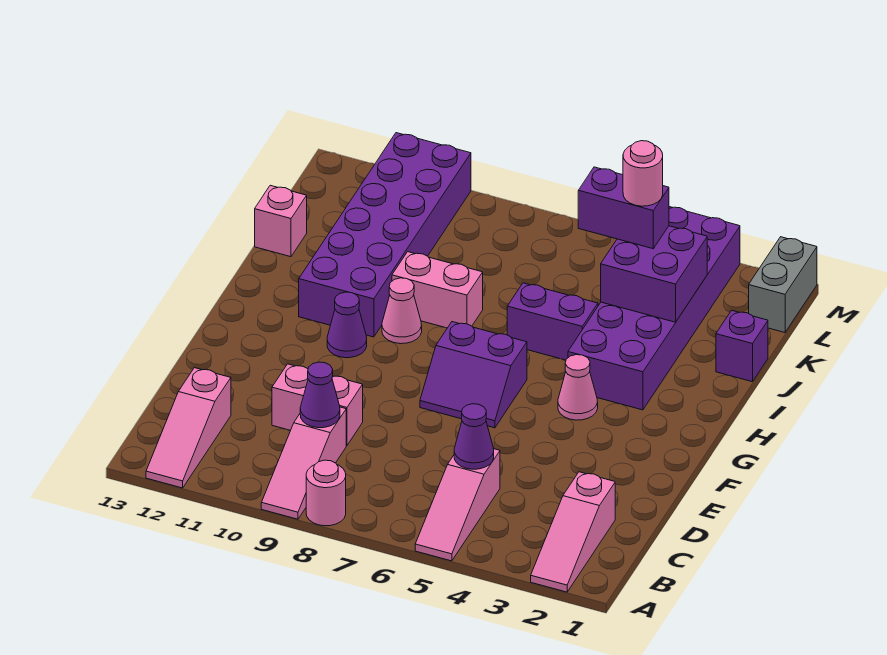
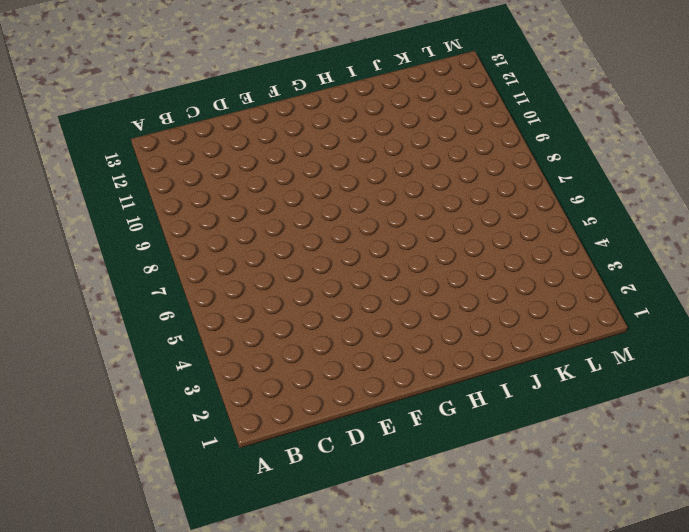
none -> pink 1x3 slope [531,472,615,592]
none -> pink 1x3 slope [415,449,500,561]
none -> pink 1x1 round brick [306,460,346,526]

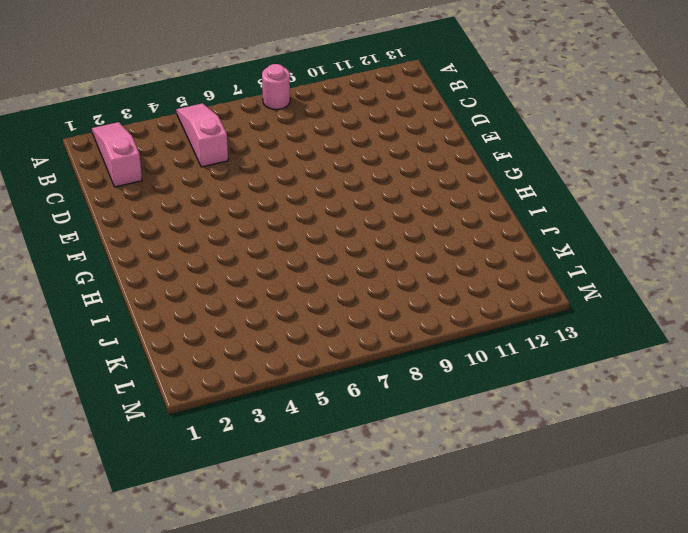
none -> pink 1x3 slope [261,407,346,519]
none -> pink 1x3 slope [146,368,231,488]
none -> pink 1x2 brick [272,364,363,446]

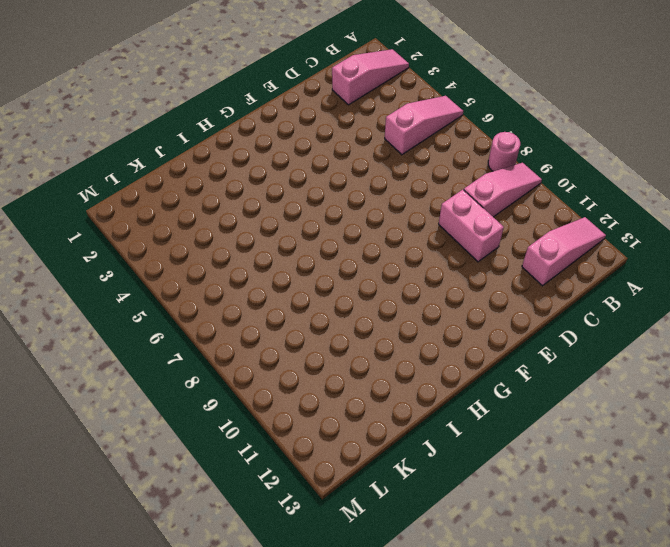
none -> purple 2x2 slope [420,322,527,428]
none -> pink 1x1 cone [558,355,598,420]
none -> purple 1x1 cone [327,292,367,358]

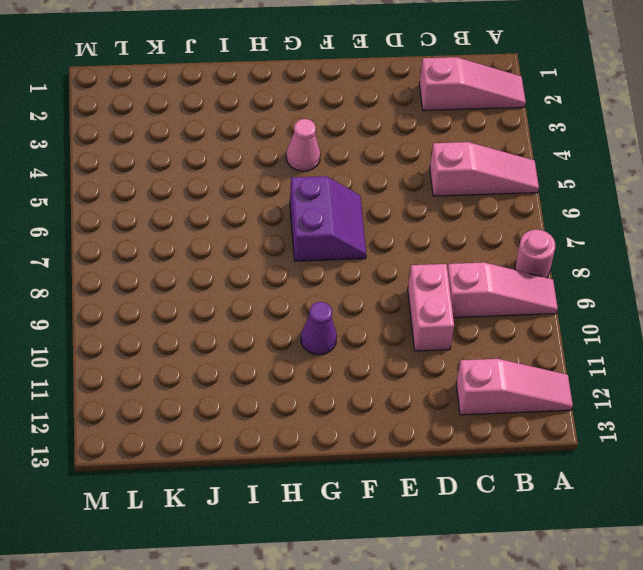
none -> purple 2x6 brick [568,207,740,410]
none -> pink 1x1 cone [382,278,422,344]
none -> purple 2x6 brick [299,133,471,337]

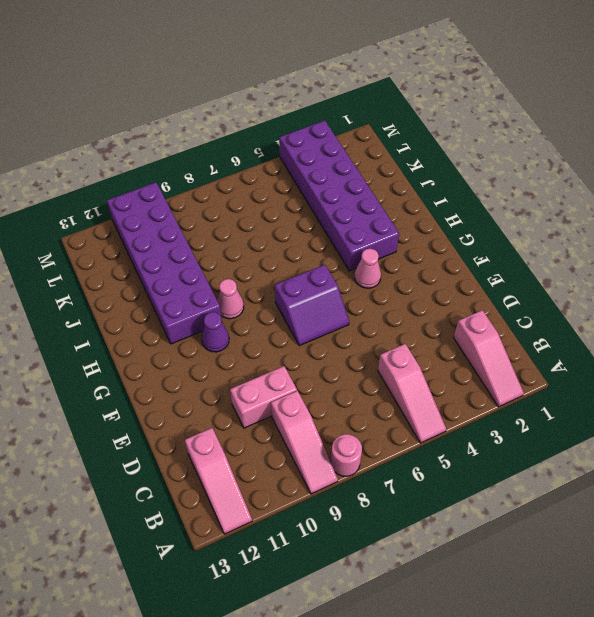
none -> purple 1x2 brick [507,283,598,360]
none -> pink 1x2 brick [392,252,483,328]
none -> purple 1x1 brick [716,310,768,382]

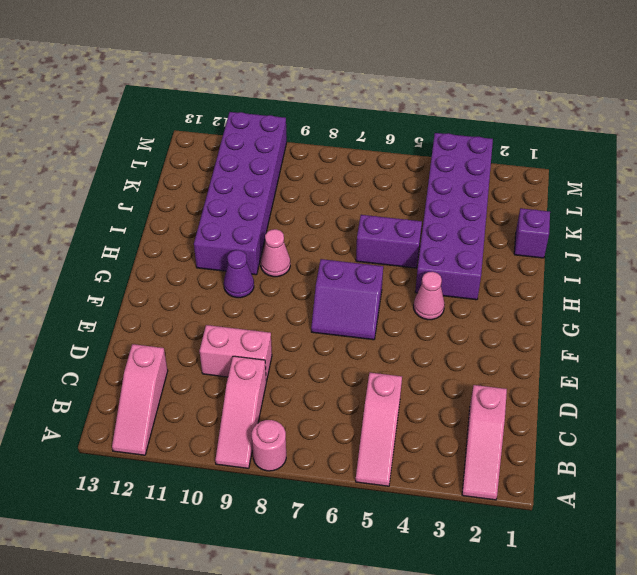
none -> pink 1x2 brick [392,252,483,328]
none -> pink 1x1 brick [255,185,307,257]
none -> grey 1x2 brick [749,237,817,333]

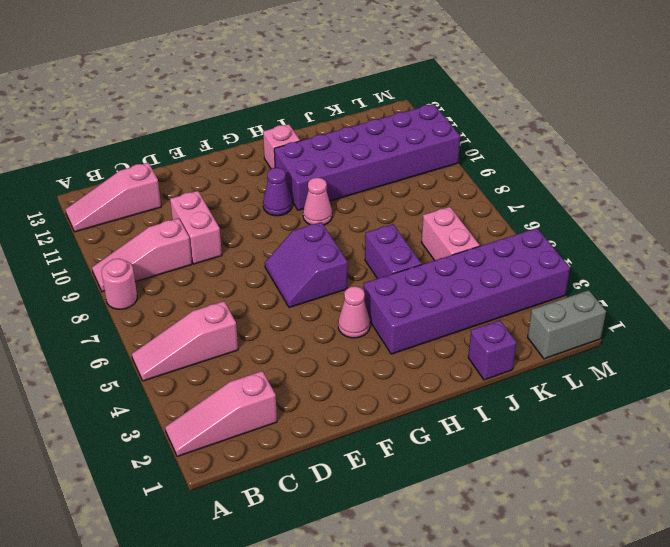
pink 1x1 brick [263,124,300,169] -> pink 1x1 brick moved to [255,185,307,257]
pink 1x2 brick [421,207,480,260] -> pink 1x2 brick moved to [392,252,483,328]
none -> purple 1x1 cone [454,404,494,469]
none -> purple 1x1 cone [300,362,340,428]
none -> purple 2x2 brick [601,226,707,322]

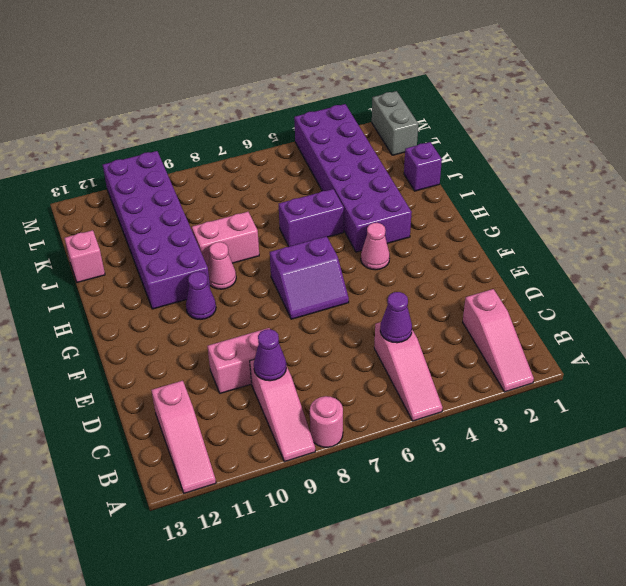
none -> purple 2x2 brick [601,226,707,322]
none -> purple 1x2 brick [578,167,669,249]
none -> pink 1x1 round brick [623,141,663,206]

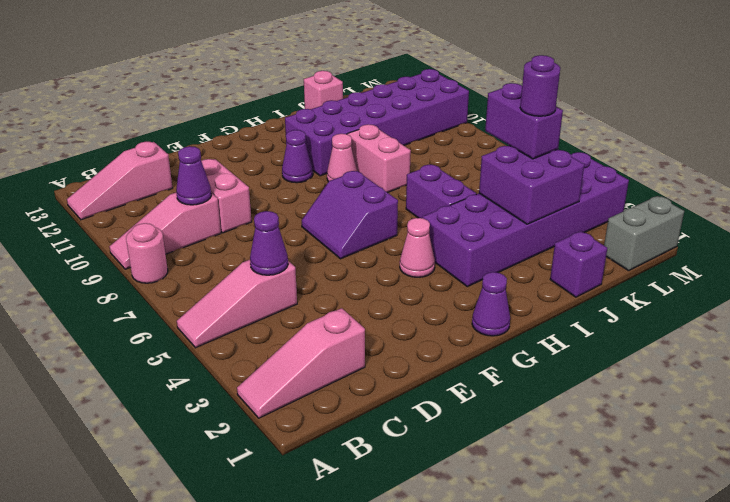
purple 1x1 cone [472,272,510,336] -> none
purple 1x1 round brick [520,55,560,116] -> pink 1x1 round brick [623,141,663,206]

